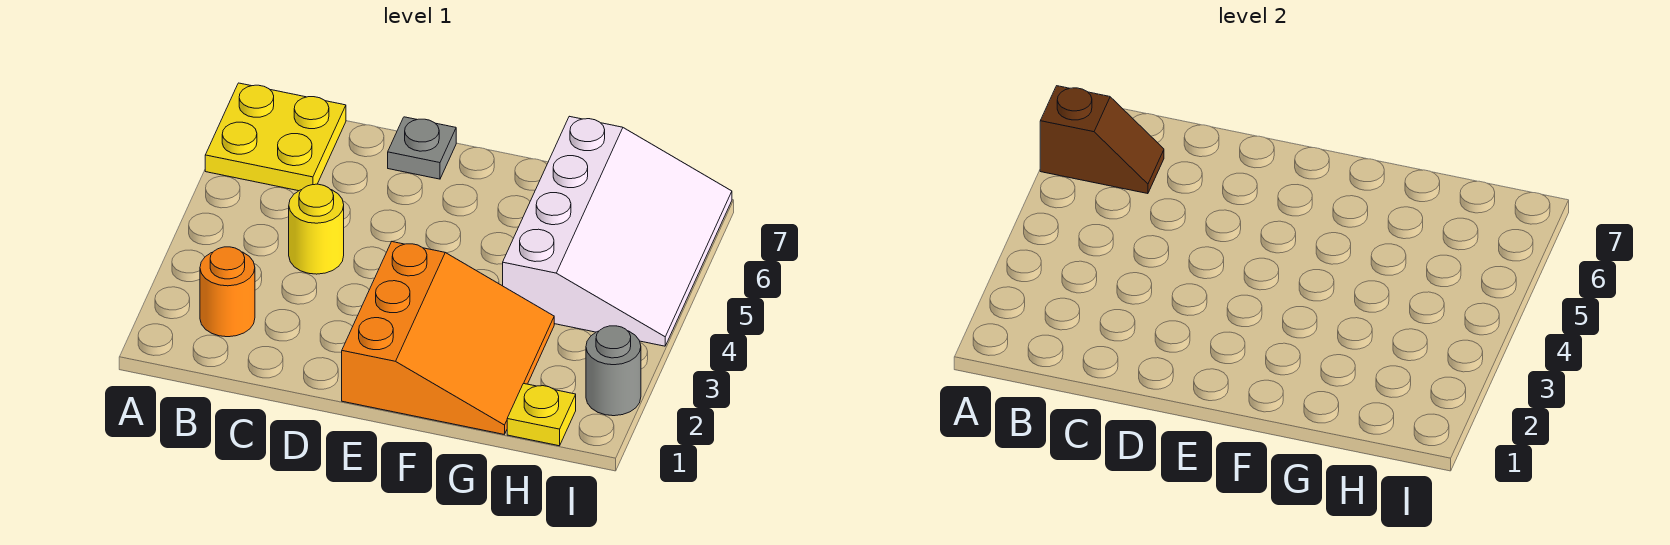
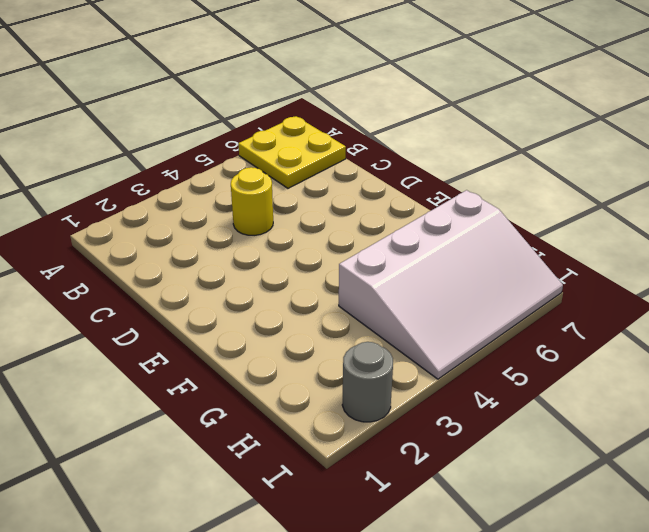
none -> orange 1x1 round brick [200,247,255,337]
none -> grey 1x1 plate [388,117,456,179]

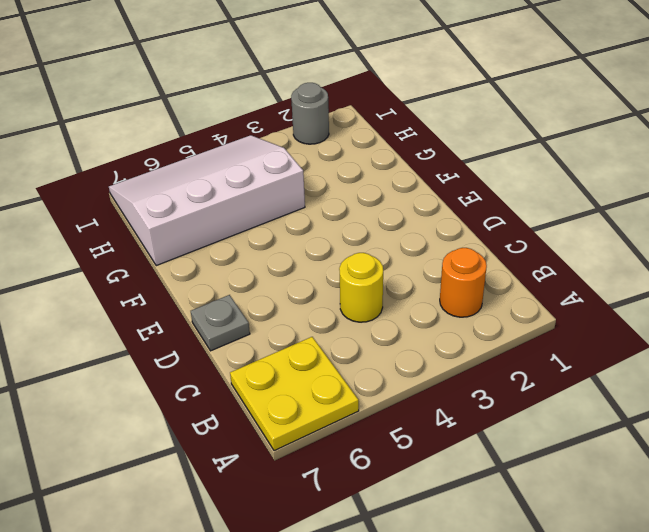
none -> orange 3x3 slope [342,242,554,434]
none -> yellow 1x1 plate [507,383,576,446]

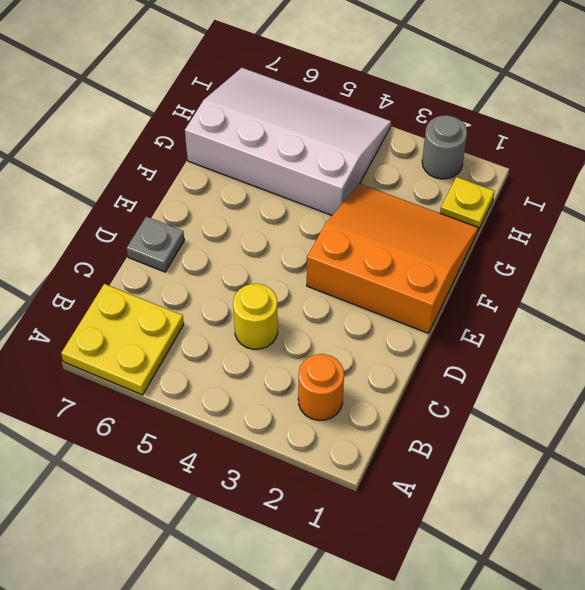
none -> brown 1x2 slope [1040,86,1164,194]

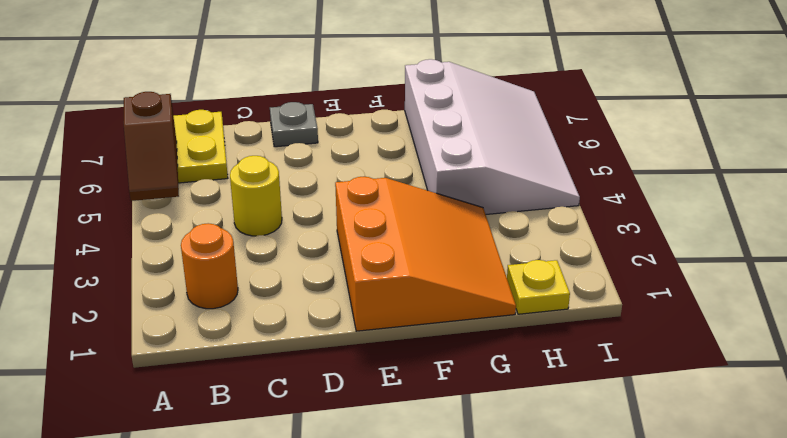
brown 1x2 slope [124,92,179,201] -> brown 1x2 slope turned to [1040,86,1164,194]
none -> grey 1x1 round brick [586,326,641,416]

